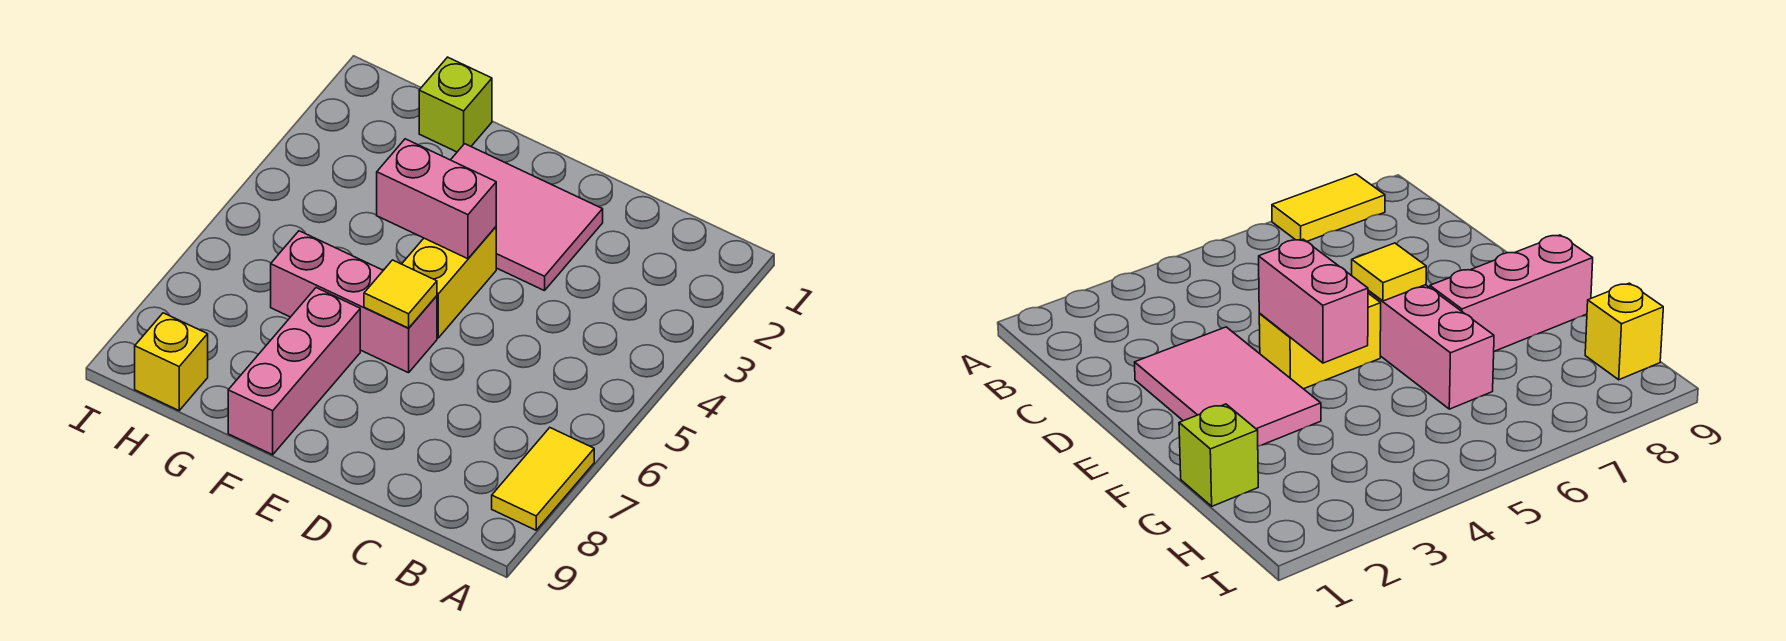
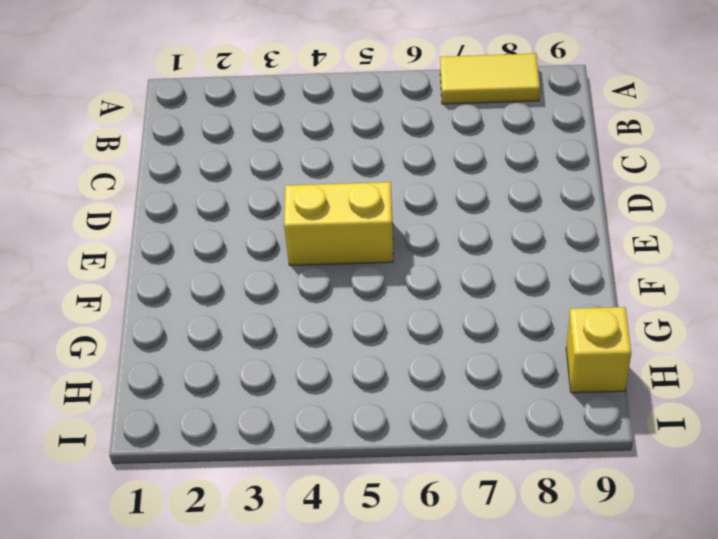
none -> pink 2x3 tile [451,144,603,291]
none -> pink 1x3 brick [271,231,437,373]

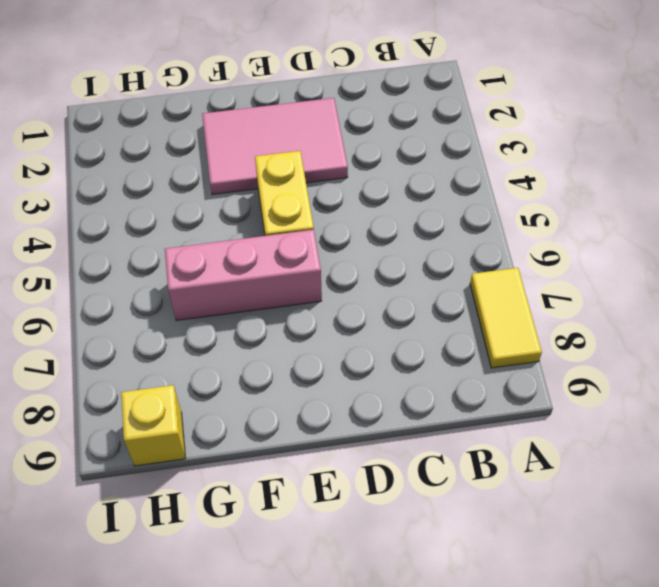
none -> pink 1x3 brick [228,288,360,455]
none -> lime 1x1 brick [419,57,492,152]

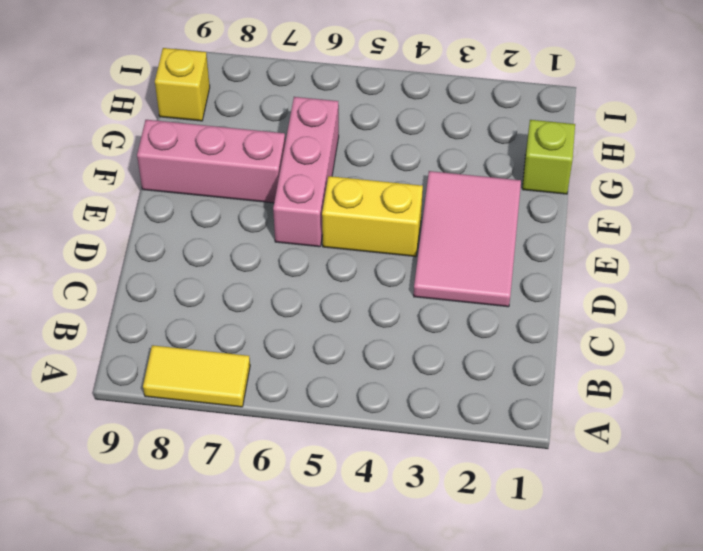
none -> pink 1x2 brick [377,139,496,259]
none -> yellow 1x1 tile [364,260,437,328]

